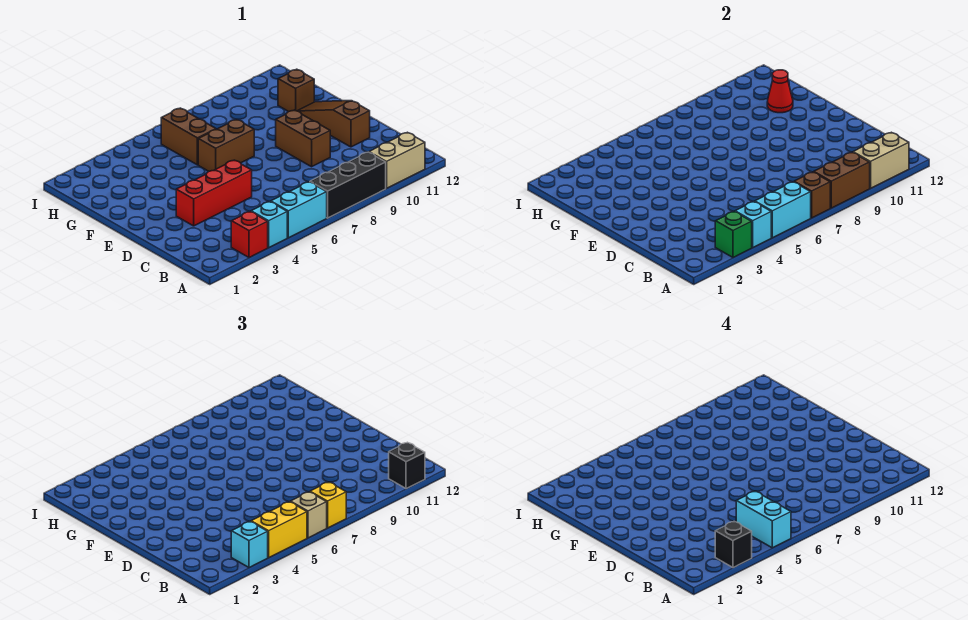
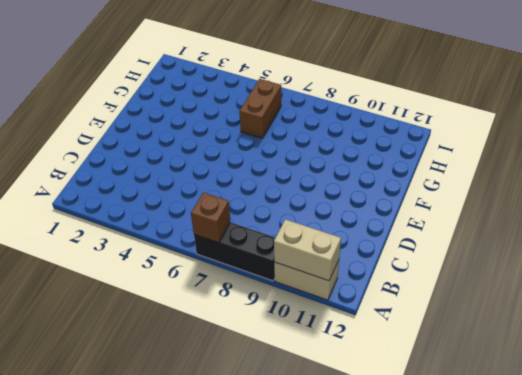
none -> red 1x1 brick [231,211,268,258]
none -> cyan 1x1 brick [251,202,287,248]
none -> cyan 1x2 brick [271,182,327,238]

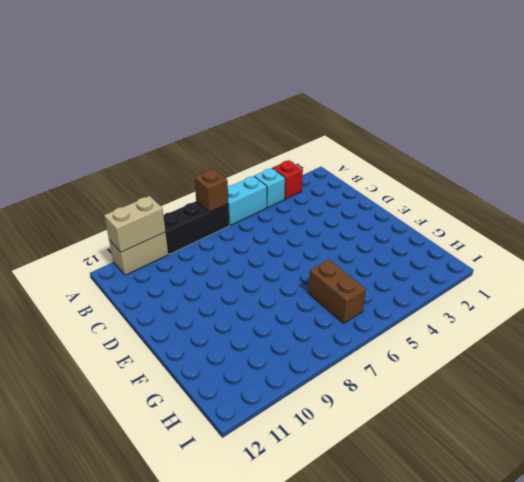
none -> red 1x3 brick [176,160,252,226]
none -> brown 1x2 brick [276,110,330,167]
none -> brown 1x3 slope [298,101,370,147]

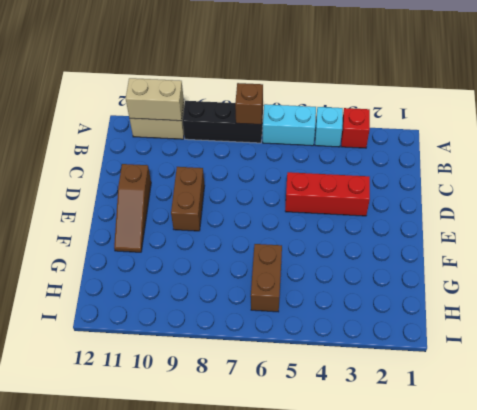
none -> brown 1x2 brick [198,119,254,171]
none -> brown 1x1 brick [278,69,314,112]
none -> green 1x1 brick [715,211,752,258]

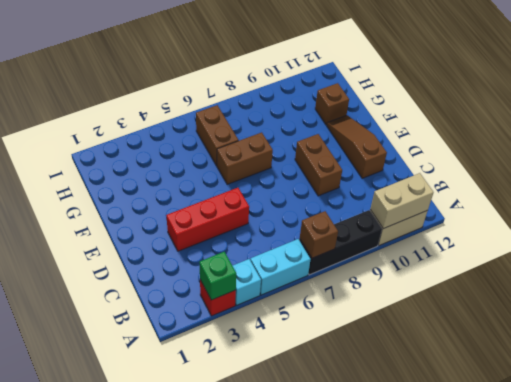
none -> cyan 1x1 brick [735,202,771,248]
none -> cyan 1x2 brick [755,182,811,238]
none -> brown 1x2 brick [814,152,870,208]

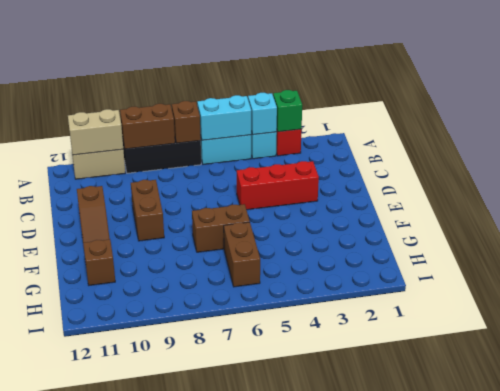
none -> red 1x1 cone [767,70,793,113]
none -> cyan 1x1 brick [231,521,268,568]
none -> yellow 1x2 brick [251,502,307,558]

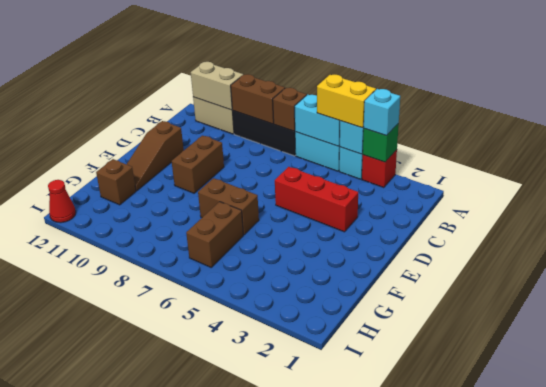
red 1x1 cone [48,180,76,223] -> red 1x1 cone moved to [767,70,793,113]
none -> tan 1x1 brick [290,492,327,538]
none -> yellow 1x1 brick [310,482,346,528]
none -> black 1x1 brick [389,442,425,489]

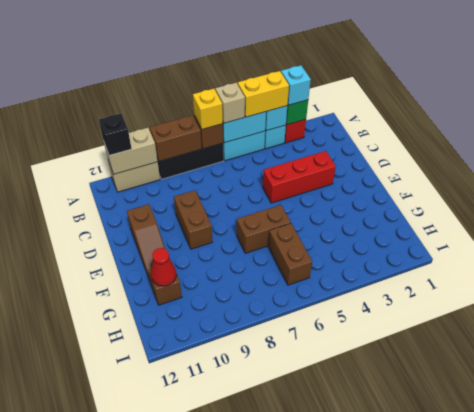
none -> black 1x1 brick [715,521,752,568]
none -> cyan 1x2 brick [736,491,791,548]

